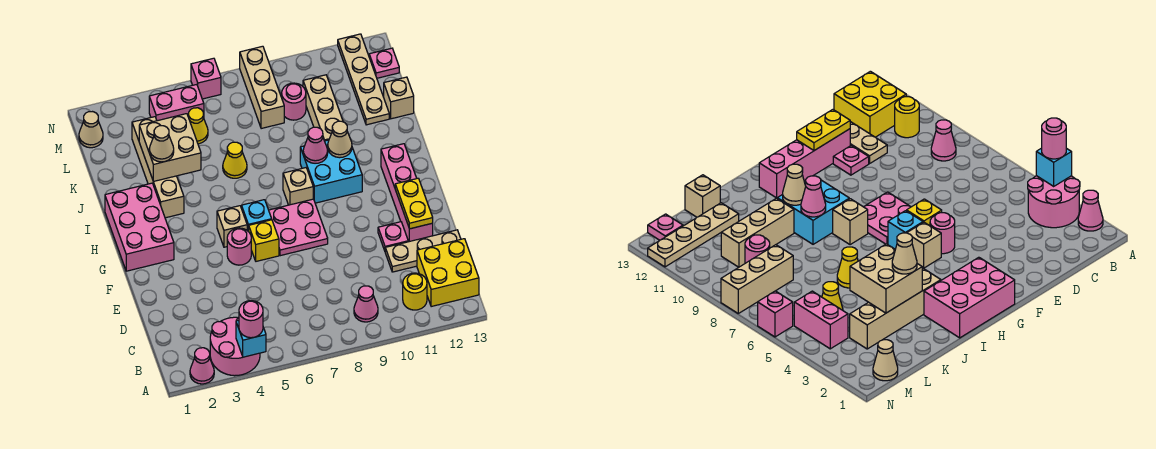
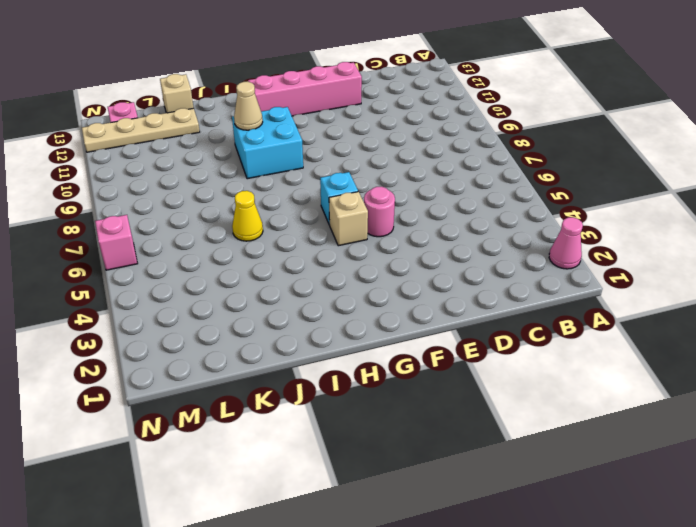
none -> pink 2x2 round brick [210,317,260,376]
none -> pink 1x1 cone [354,286,378,322]
none -> yellow 1x1 round brick [403,273,427,310]
none -> yellow 2x2 brick [417,239,479,307]

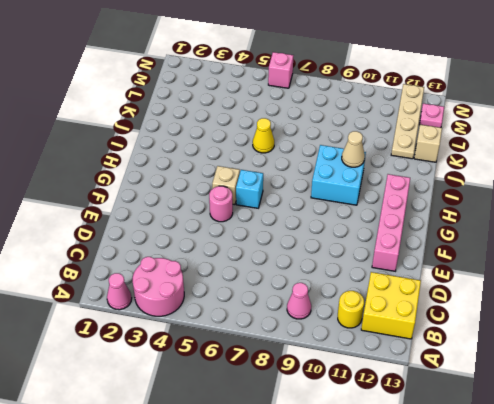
none -> tan 1x3 plate [385,230,461,272]
none -> pink 1x1 plate [378,222,408,251]
none -> yellow 1x1 brick [248,220,279,261]
none -> pink 2x2 plate [269,199,328,256]

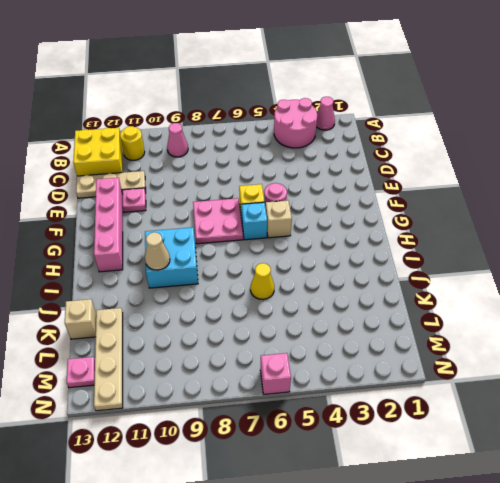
none -> pink 2x3 brick [105,183,174,271]
none -> tan 1x1 brick [283,168,313,205]
none -> tan 1x4 brick [132,117,184,218]
none -> tan 1x3 brick [303,75,343,141]

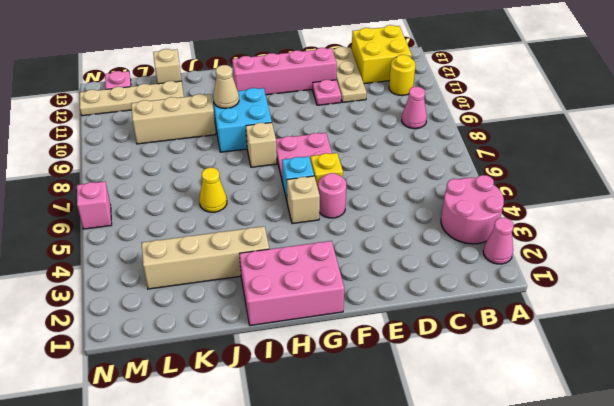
none -> yellow 1x1 cone [189,108,208,144]
none -> tan 1x3 brick [240,46,284,129]
none -> pink 1x1 round brick [282,83,306,120]
none -> tan 1x1 cone [79,112,103,148]

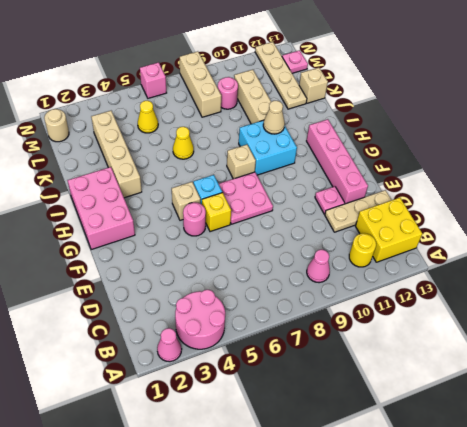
tan 1x1 round brick [44,109,69,142] -> tan 1x1 cone [79,112,103,148]
none -> pink 1x2 brick [149,84,204,121]
none -> cyan 1x1 brick [236,320,266,357]
none -> yellow 1x2 plate [395,178,433,229]
none -> pink 1x1 cone [303,127,328,163]

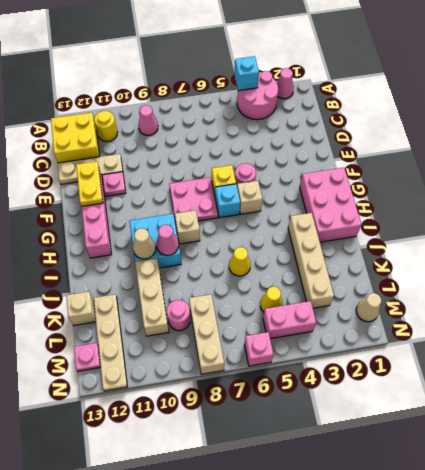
none -> tan 2x2 brick [139,114,201,181]
none -> pink 1x1 round brick [239,301,263,338]
none -> tan 1x1 cone [149,126,174,162]

